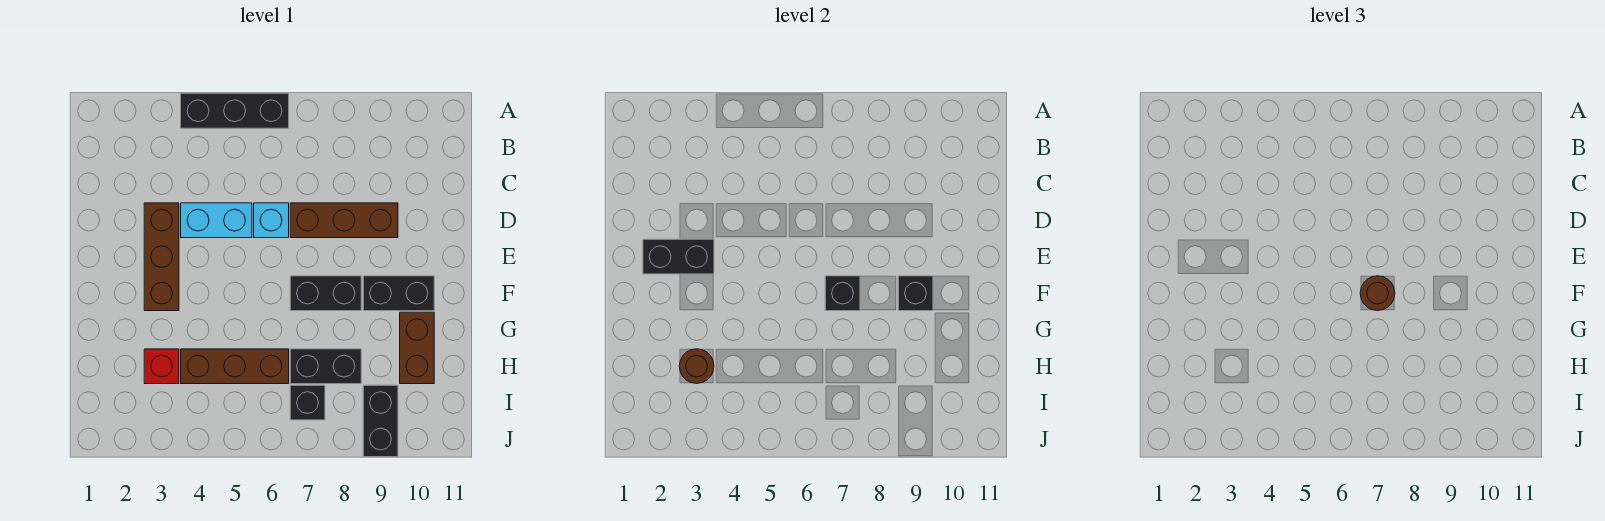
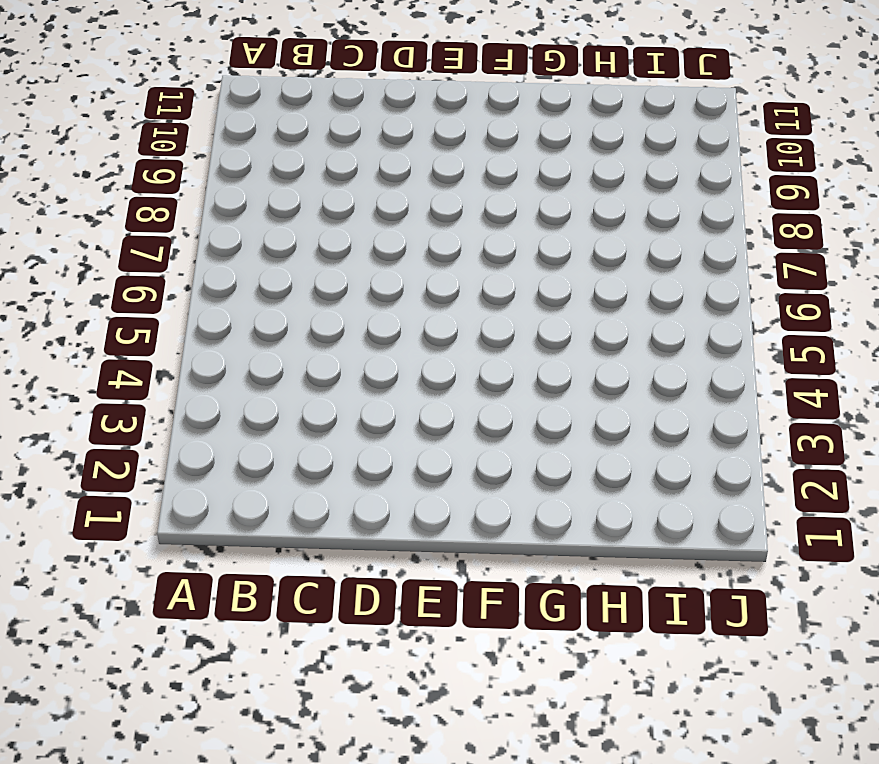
none -> black 1x3 brick [181,93,289,128]
none -> brown 1x3 brick [144,203,179,311]
none -> cyan 1x2 brick [181,203,252,238]

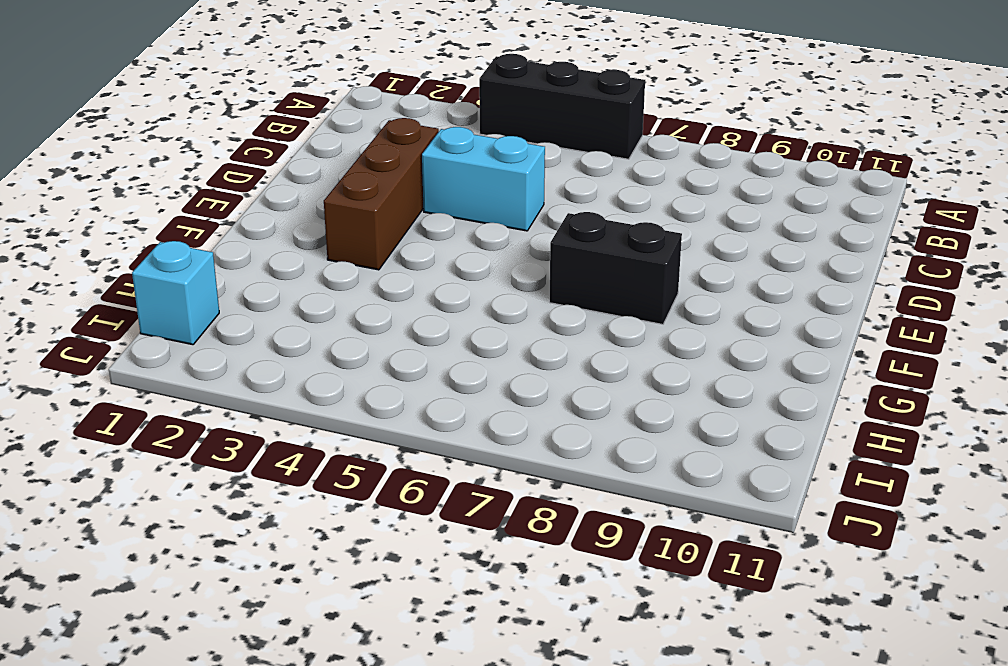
cyan 1x1 brick [132,241,219,345] -> cyan 1x1 brick moved to [254,203,289,238]
none -> brown 1x3 brick [290,203,398,238]
none -> black 1x2 brick [363,276,434,311]
none -> brown 1x2 brick [400,312,434,384]

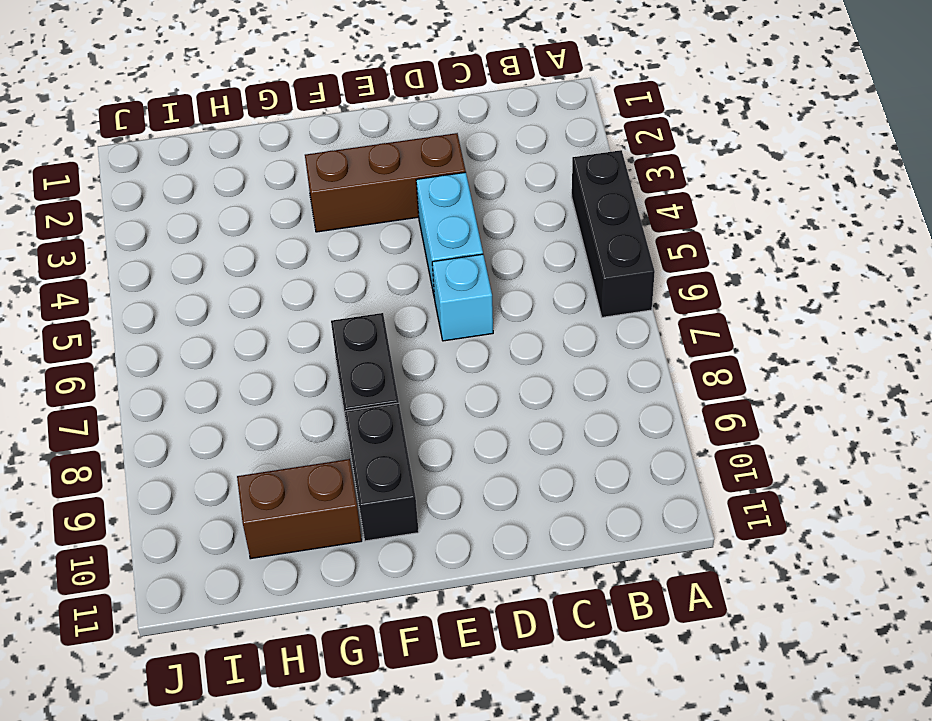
none -> brown 1x3 brick [290,203,398,238]
none -> red 1x1 brick [144,349,179,384]
none -> brown 1x3 brick [181,349,289,384]

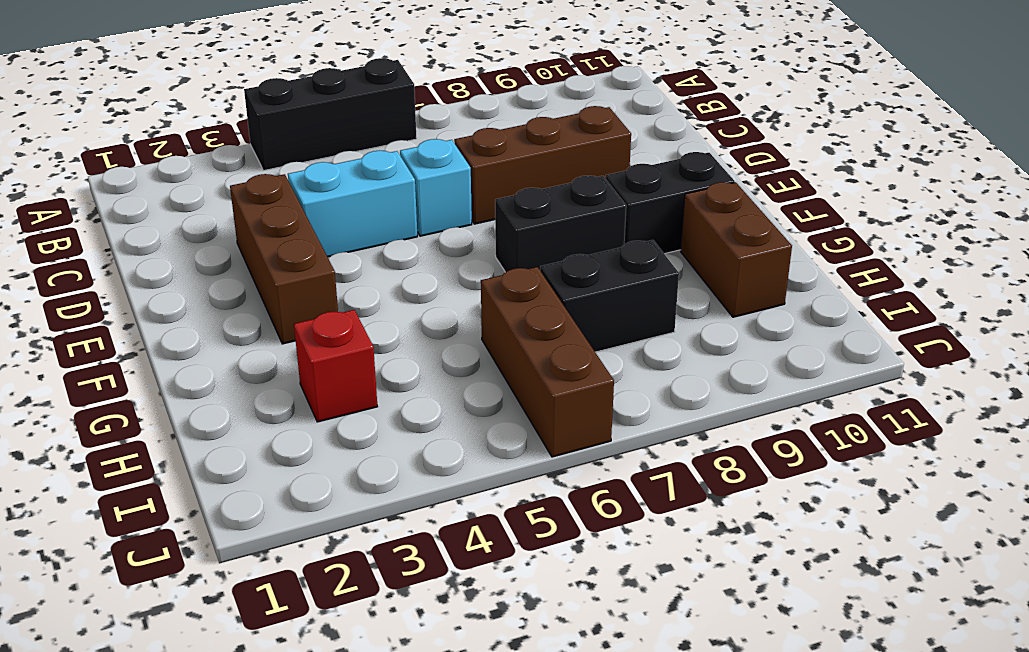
brown 1x3 brick [481,267,614,457] -> brown 1x3 brick turned to [181,349,289,384]
none -> black 1x1 brick [290,385,325,420]
none -> black 1x2 brick [363,385,398,457]
none -> black 1x2 brick [643,239,714,274]

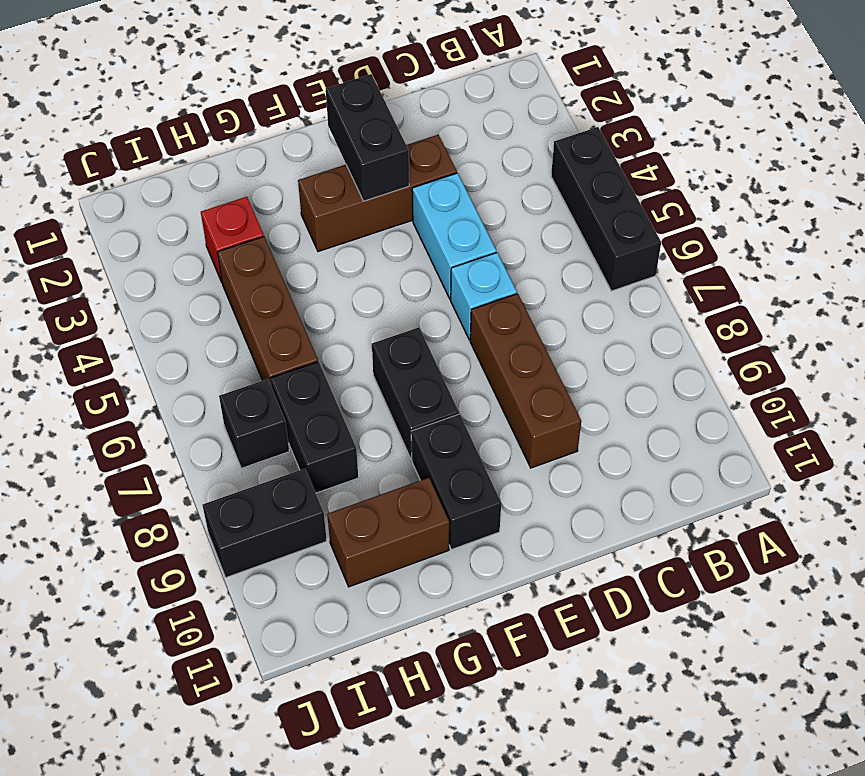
none -> black 1x1 brick [825,276,860,311]
none -> black 1x1 brick [898,276,933,311]
none -> brown 1x1 round brick [679,349,714,384]

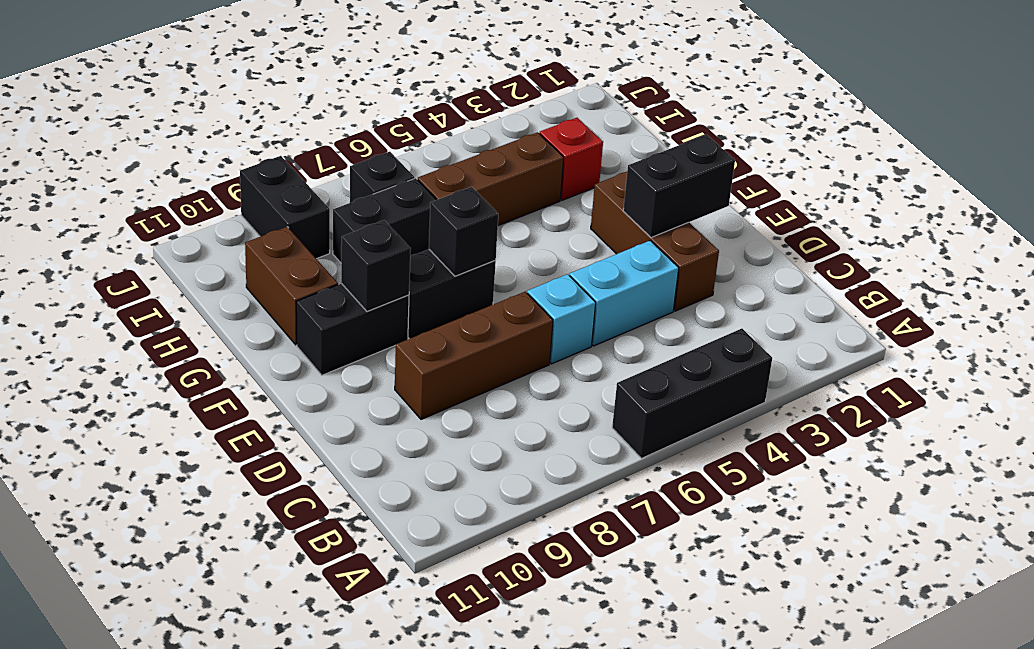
none -> brown 1x1 round brick [679,349,714,384]
none -> brown 1x1 round brick [1360,276,1395,311]

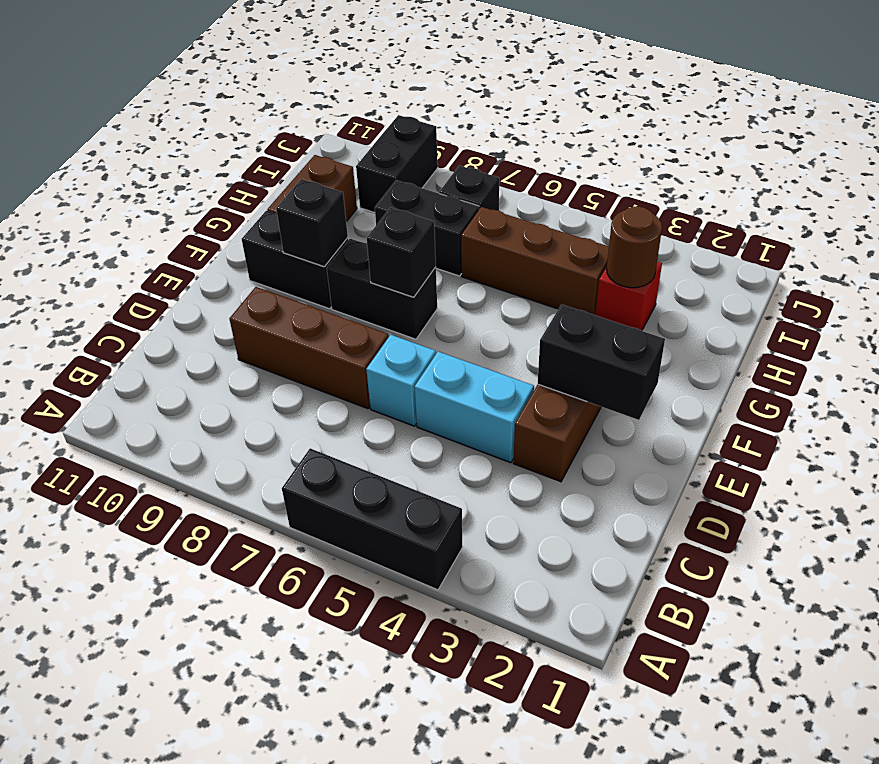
none -> brown 1x1 round brick [1360,276,1395,311]

